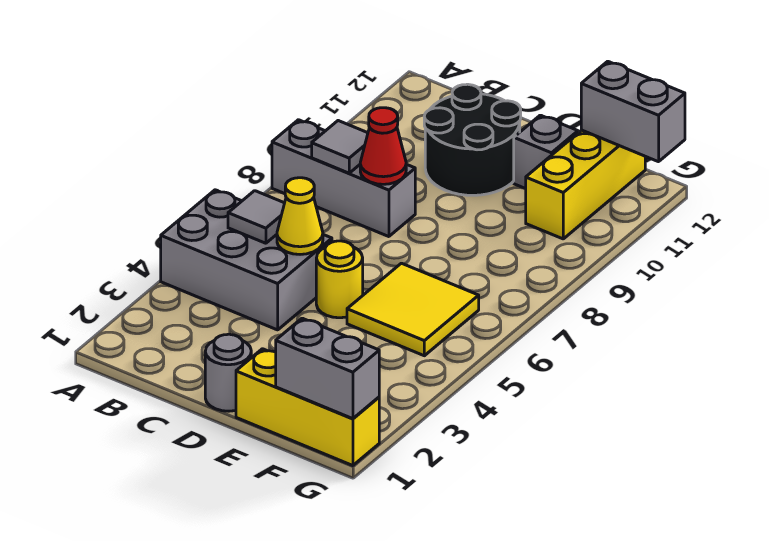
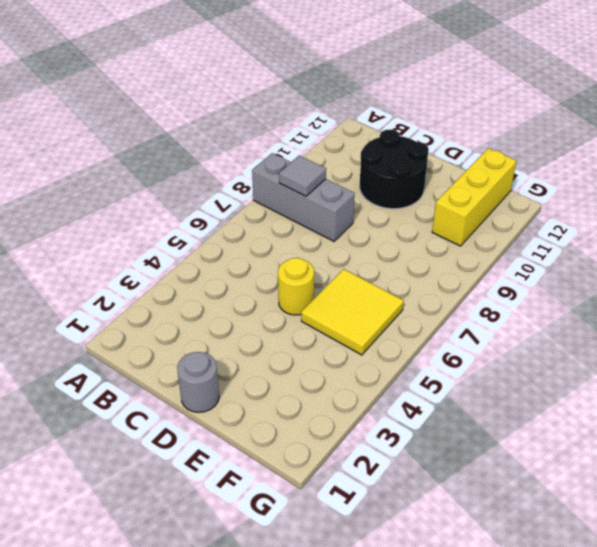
none -> grey 2x3 brick [161,190,332,330]
none -> yellow 1x3 brick [236,349,379,466]
none -> grey 1x1 brick [514,115,578,189]

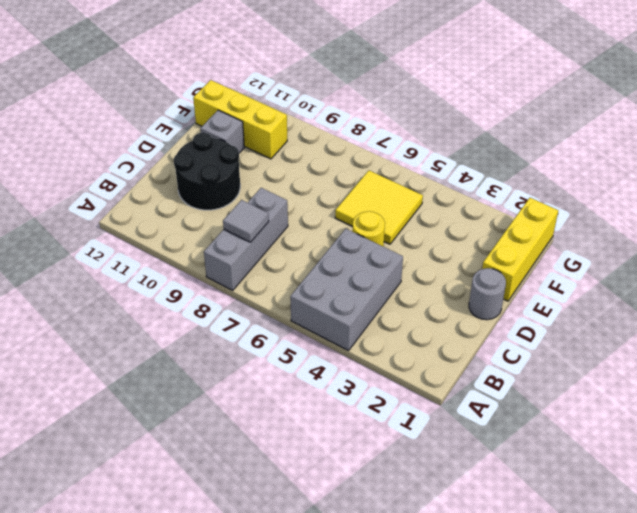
none -> grey 1x1 tile [228,191,284,243]
none -> yellow 1x1 cone [277,178,323,254]
none -> red 1x1 cone [360,108,406,184]

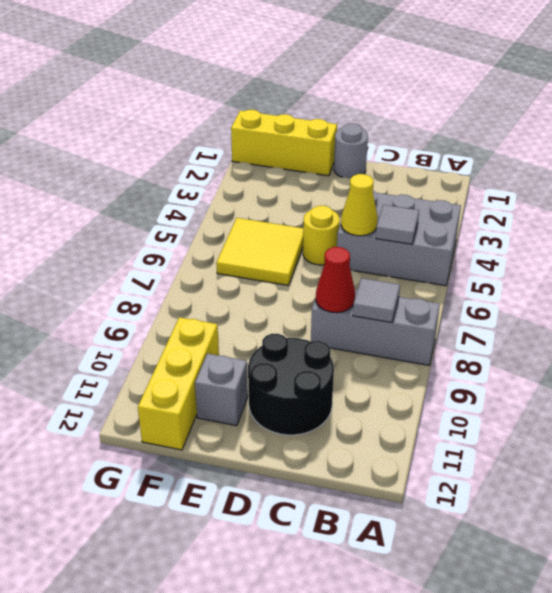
none -> grey 1x2 brick [276,318,379,419]
none -> grey 1x2 brick [581,61,685,162]

